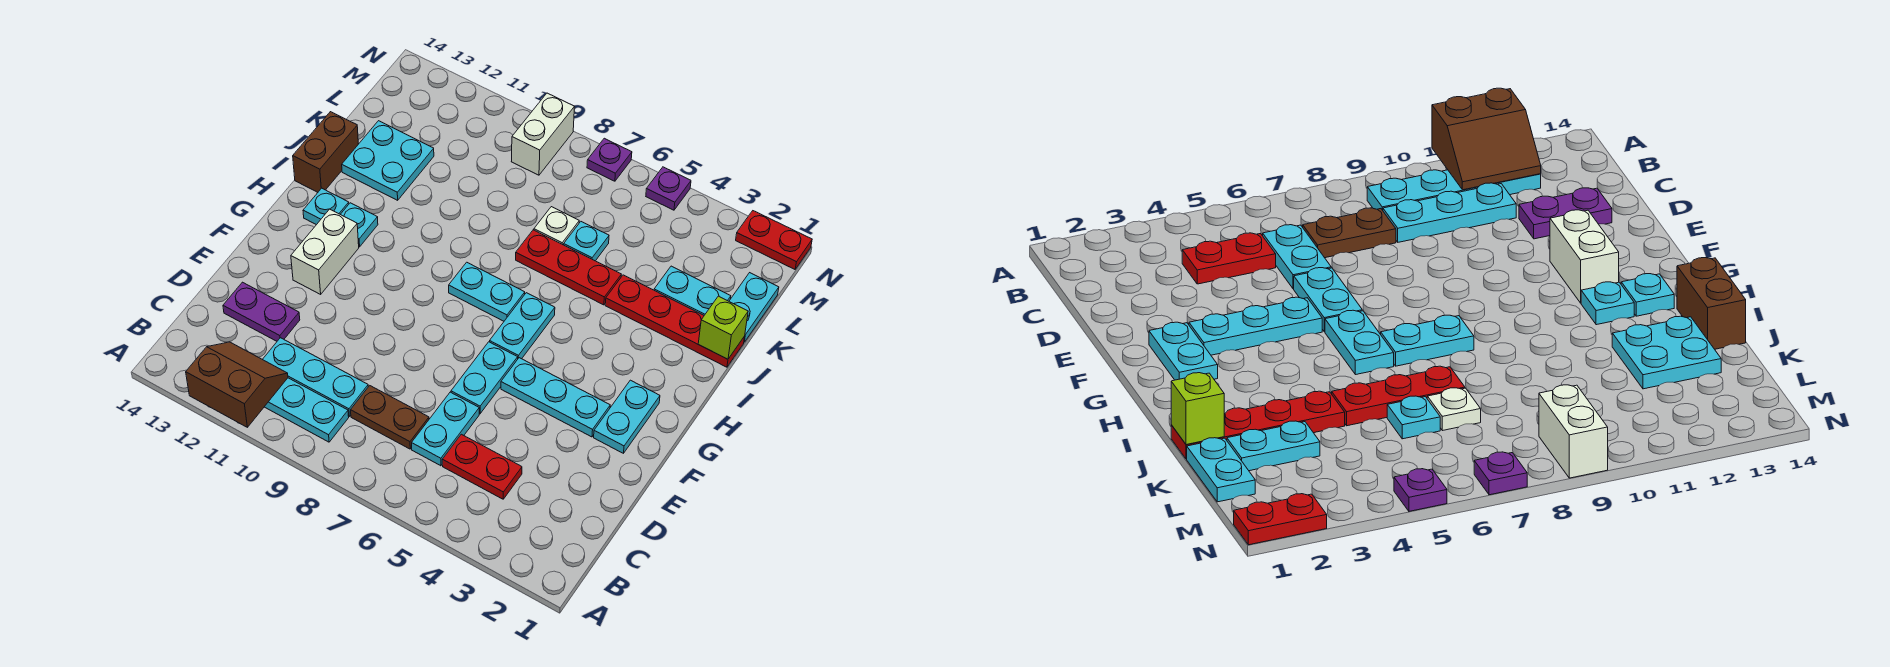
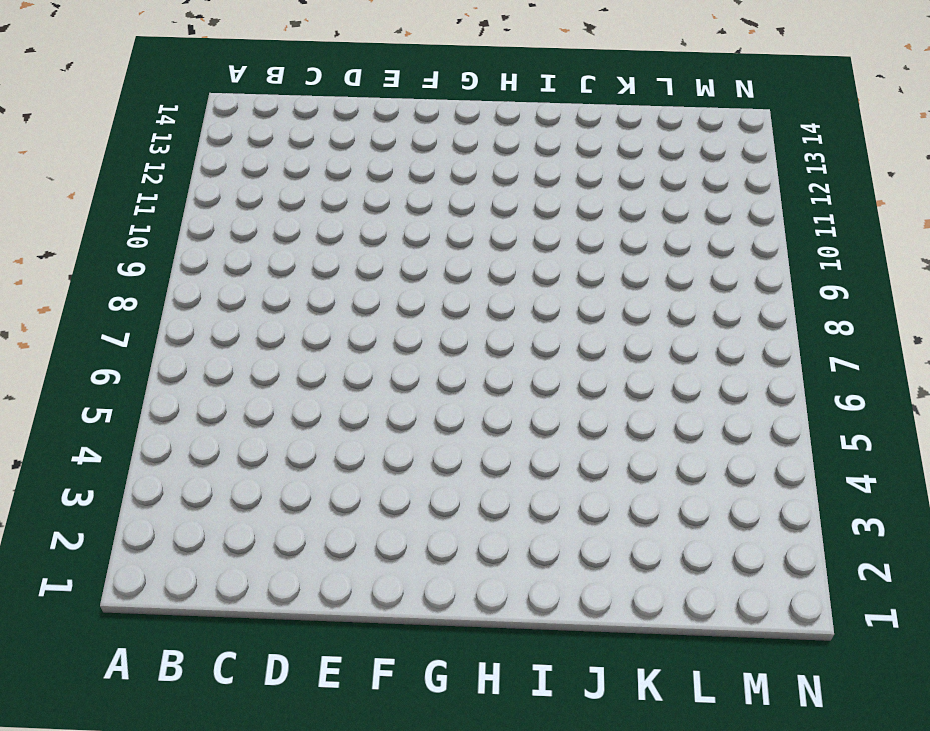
none -> cyan 1x4 plate [265,378,349,442]
none -> red 1x2 plate [442,434,522,499]
none -> cyan 1x2 plate [412,392,479,466]

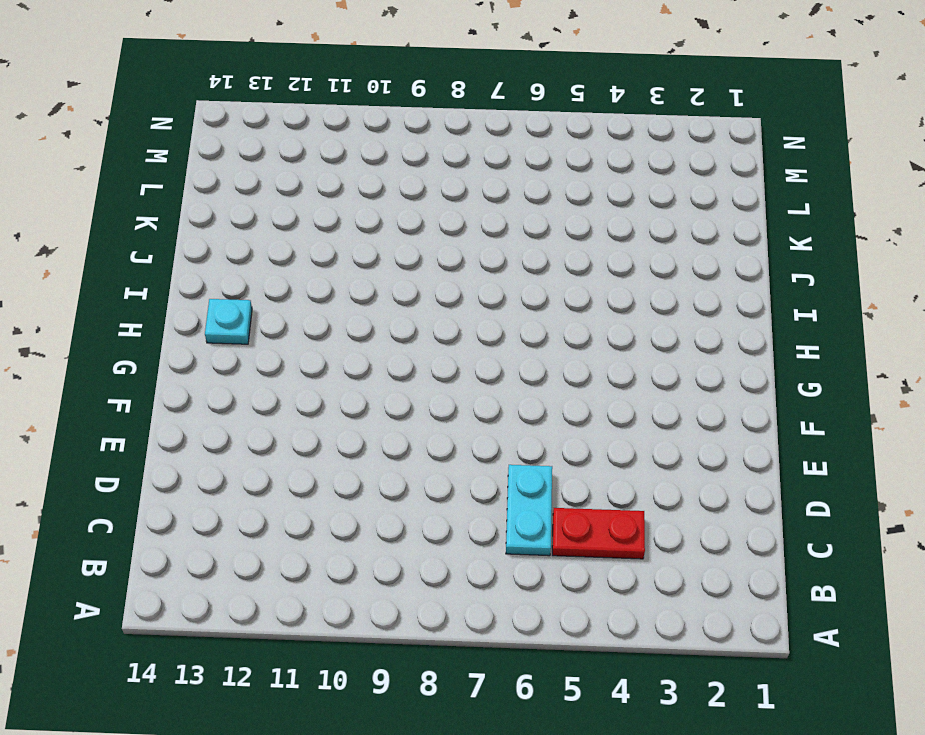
none -> cyan 1x4 plate [265,378,349,442]
none -> brown 1x2 plate [351,386,429,449]
none -> cyan 1x3 plate [263,338,368,416]

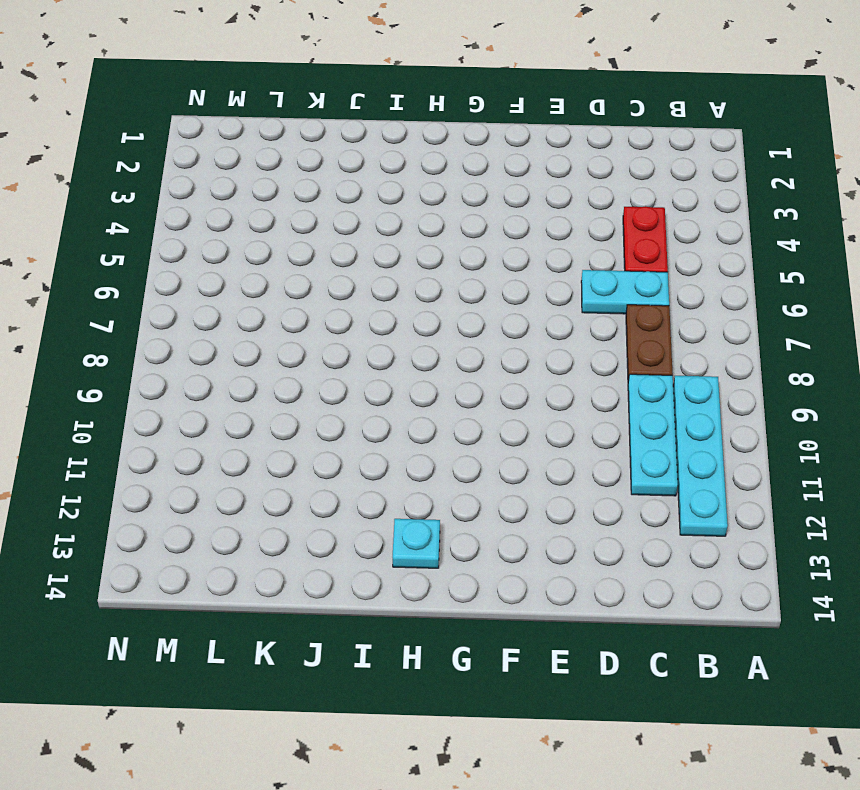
none -> purple 1x2 plate [223,282,300,341]
none -> cyan 1x2 plate [451,342,518,414]
none -> cyan 1x2 plate [594,380,660,453]

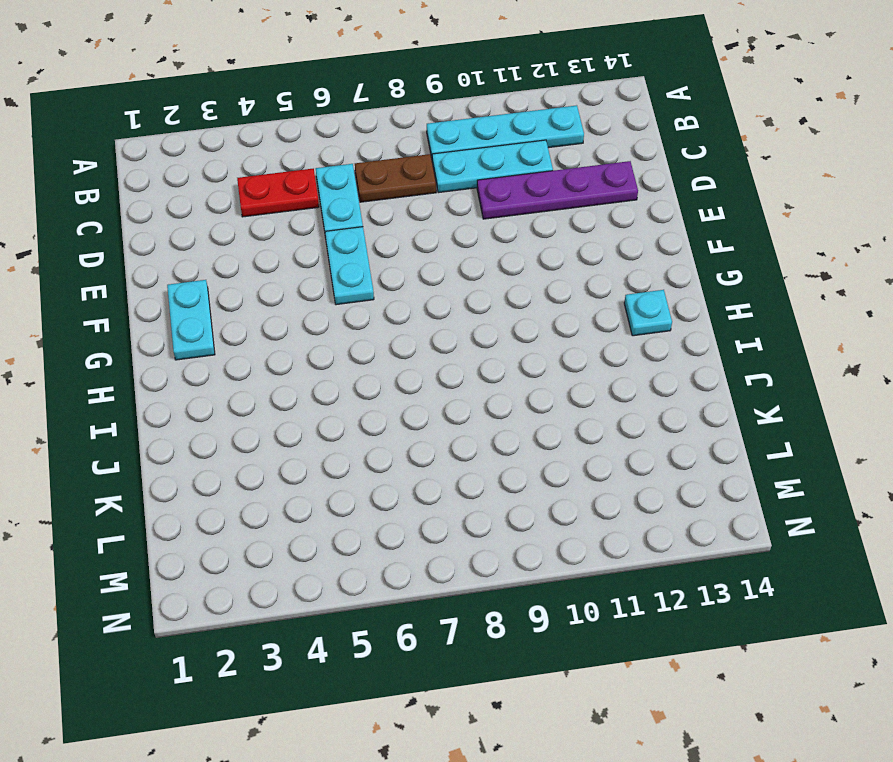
purple 1x4 plate [477,161,638,219] -> purple 1x2 plate [223,282,300,341]
none -> cyan 1x3 plate [501,358,610,437]
none -> white 1x2 brick [291,209,359,294]
none -> cyan 1x2 plate [490,293,555,359]

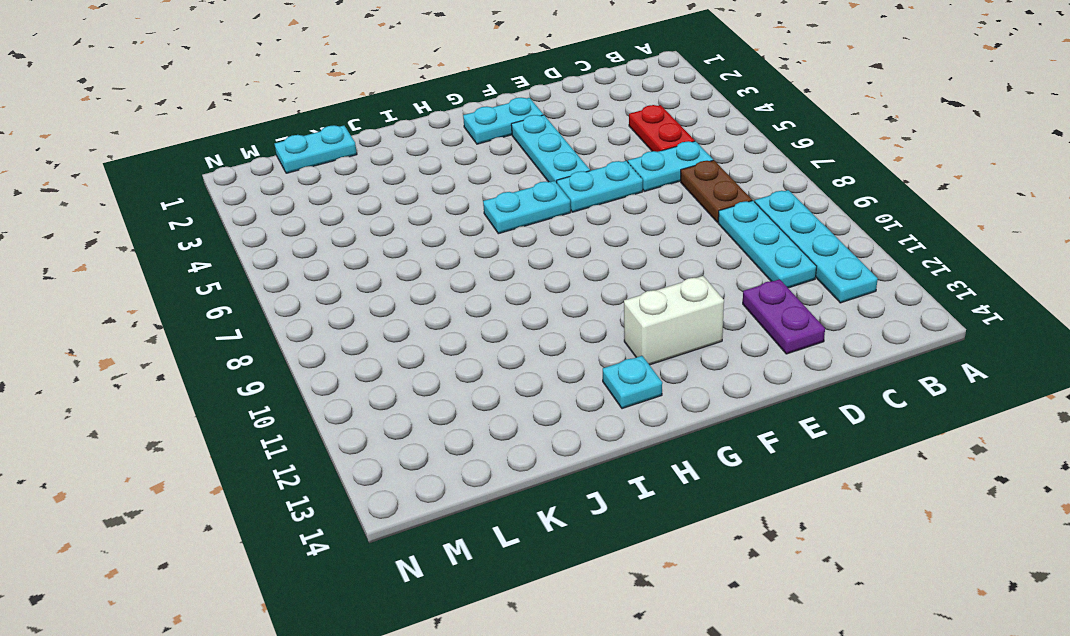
none -> cyan 1x2 plate [449,262,525,321]
none -> cyan 1x1 plate [341,203,378,247]
none -> brown 1x2 brick [293,112,358,192]

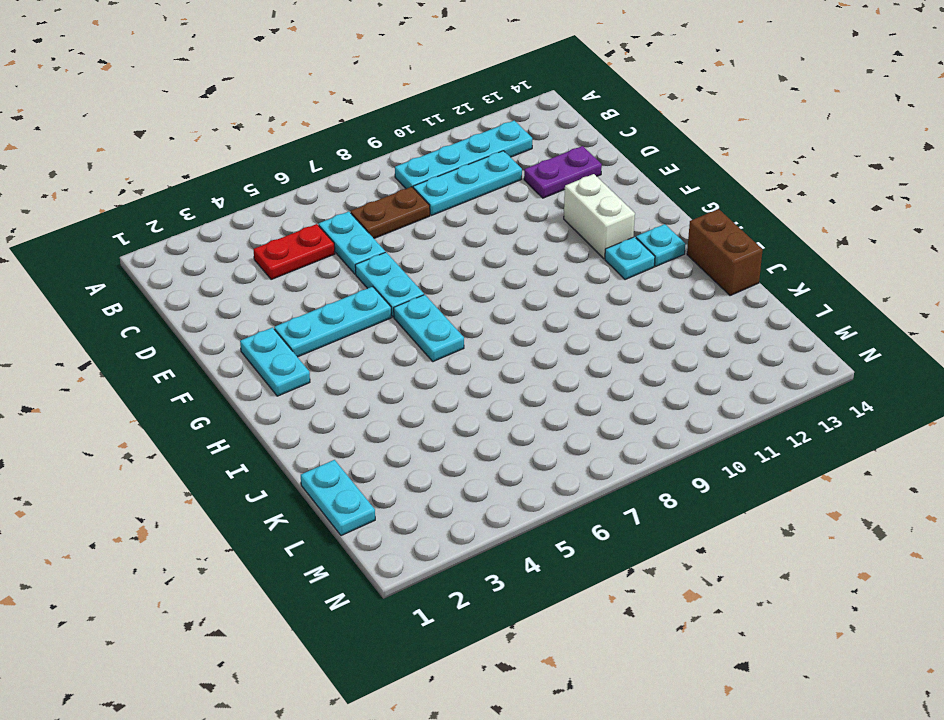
none -> cyan 1x2 plate [449,262,525,321]
none -> red 1x4 plate [605,275,745,367]
none -> red 1x3 plate [516,230,621,305]

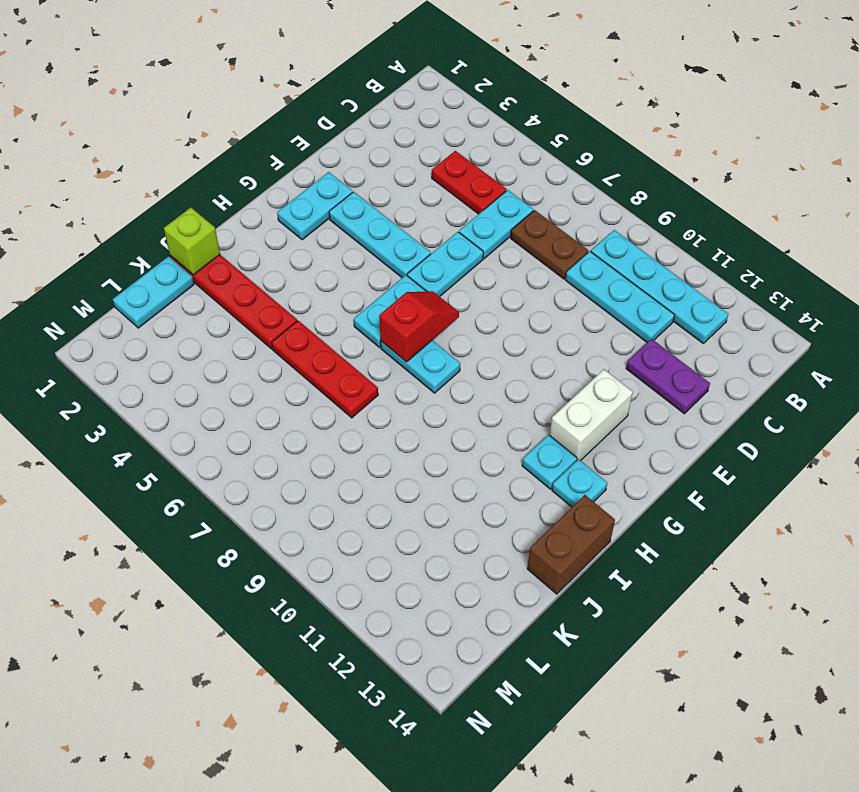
red 1x2 slope [379,291,459,362] -> none
none -> cyan 2x2 plate [342,121,434,200]
none -> cyan 1x2 plate [654,266,731,315]
none -> cyan 1x1 plate [564,222,609,261]

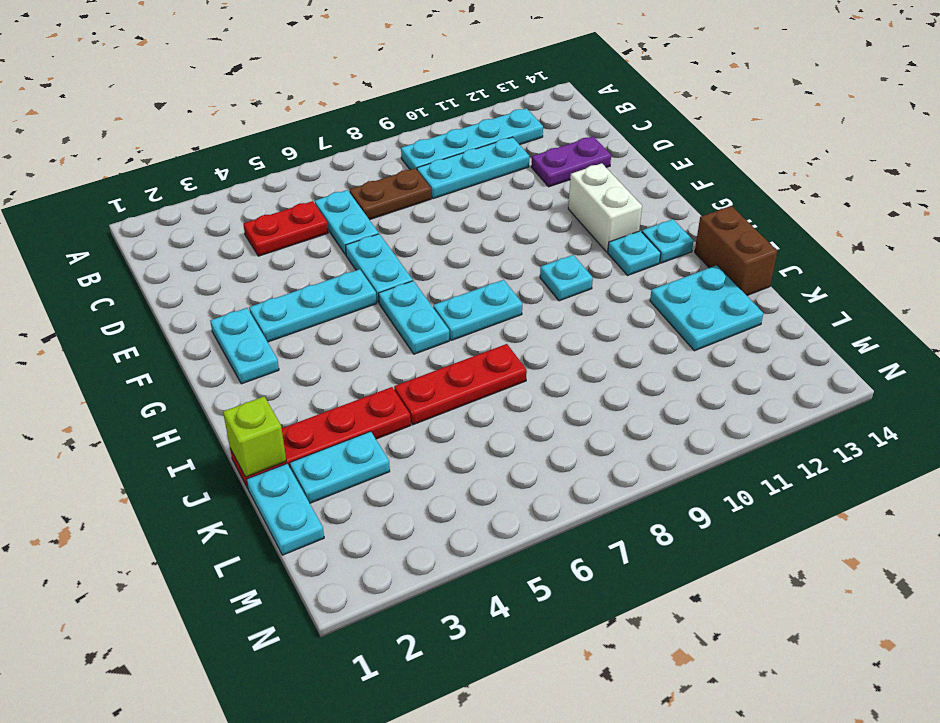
cyan 1x1 plate [540,255,593,301] -> cyan 1x1 plate moved to [564,222,609,261]
none -> white 1x1 plate [534,207,579,245]
none -> white 1x2 brick [511,93,574,175]
none -> red 1x2 plate [736,211,812,269]

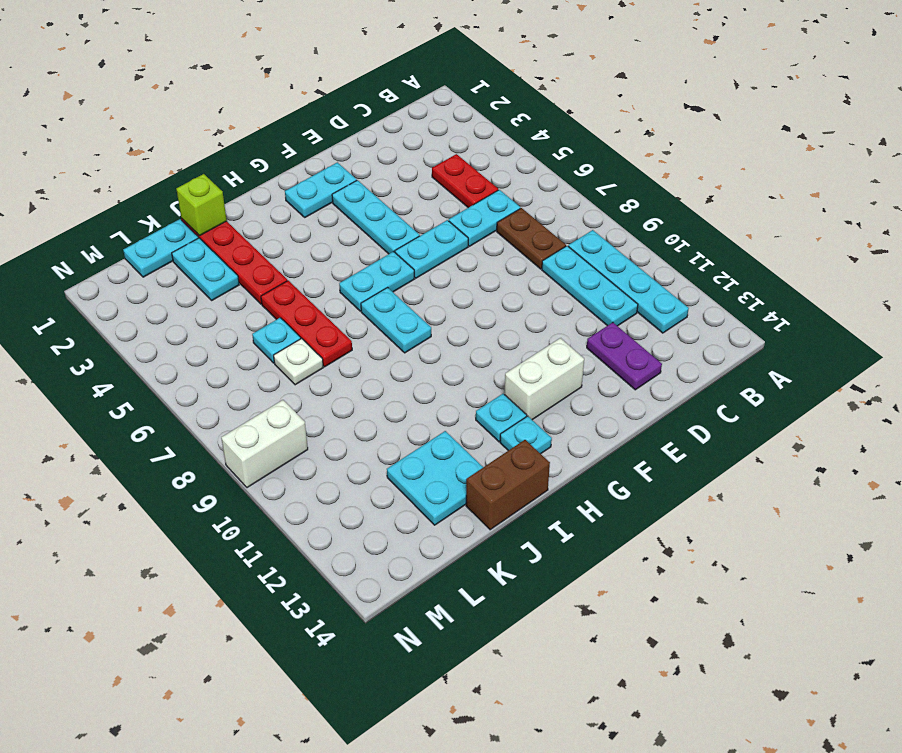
none -> red 1x2 plate [736,211,812,269]
none -> purple 1x1 plate [646,167,691,210]
none -> purple 1x1 plate [587,138,632,181]

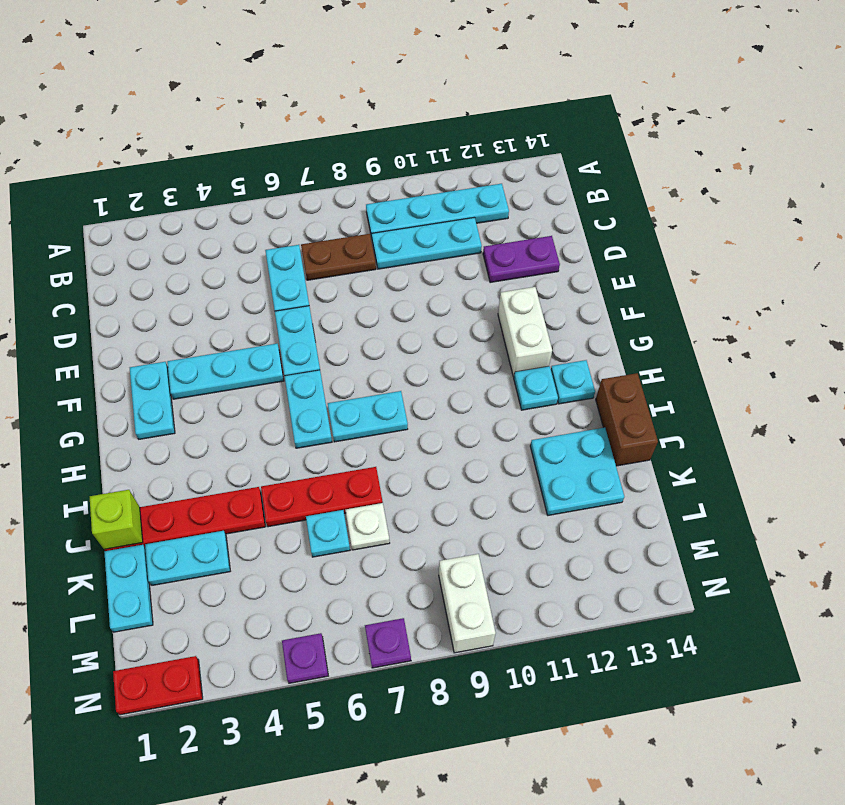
none -> red 1x2 plate [442,434,522,499]
none -> brown 2x2 slope [186,342,288,427]

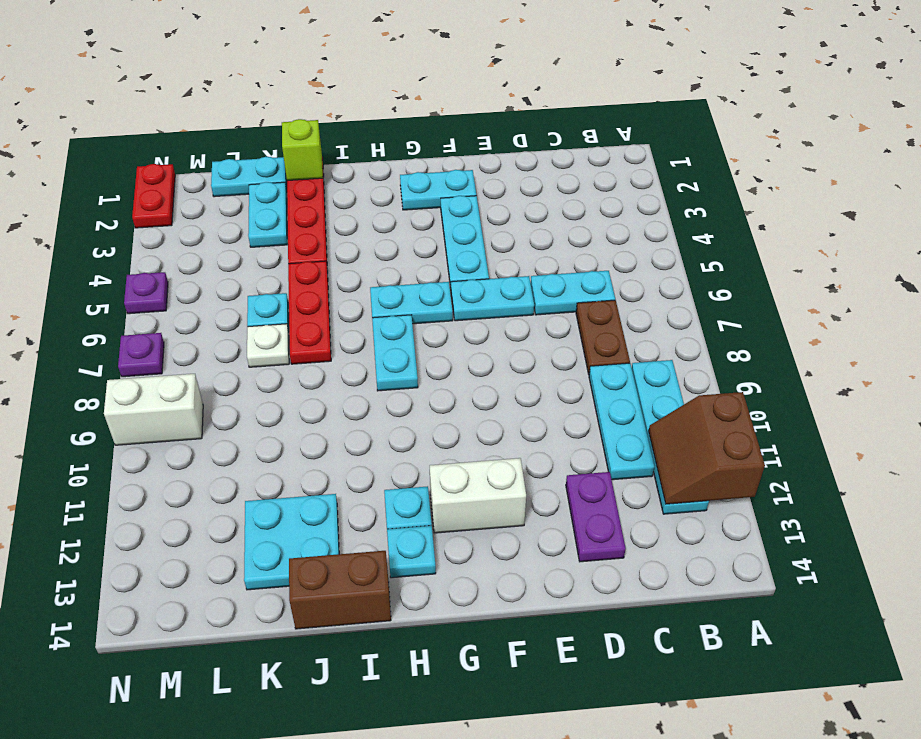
none -> red 1x2 plate [442,434,522,499]

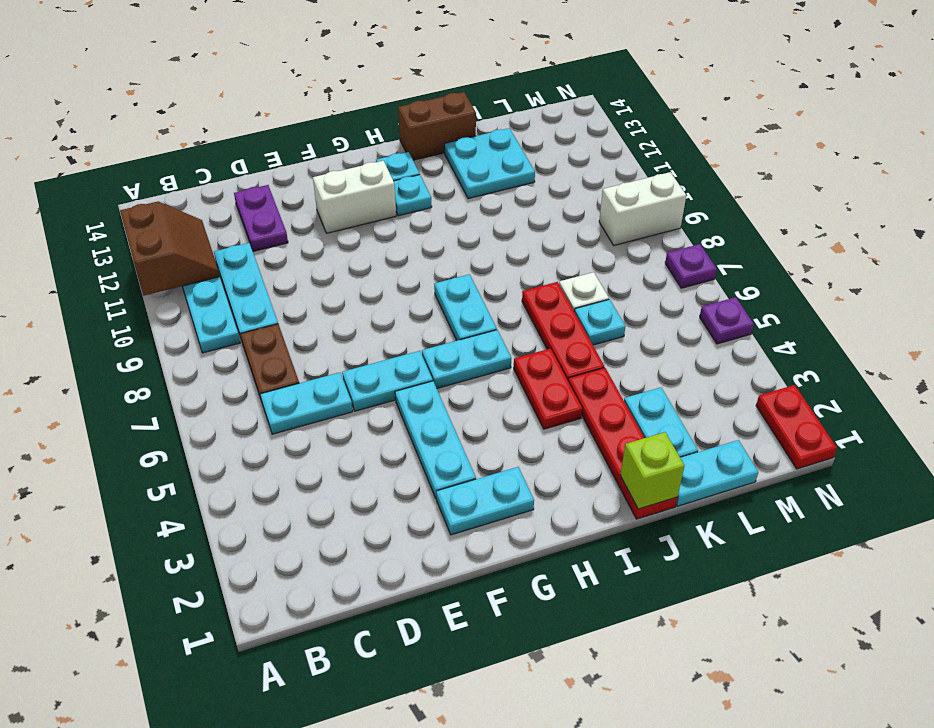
red 1x2 plate [514,349,582,429] -> red 1x2 plate moved to [442,434,522,499]

